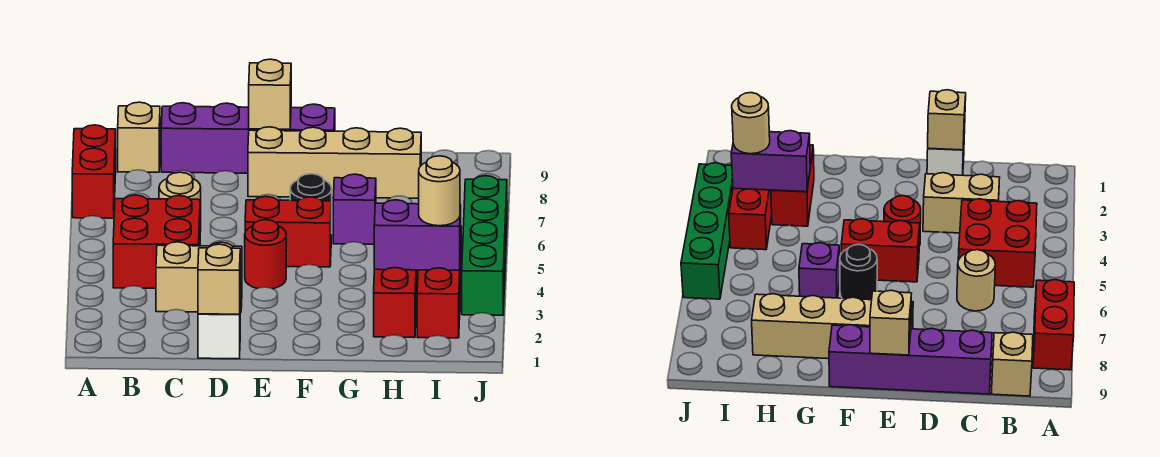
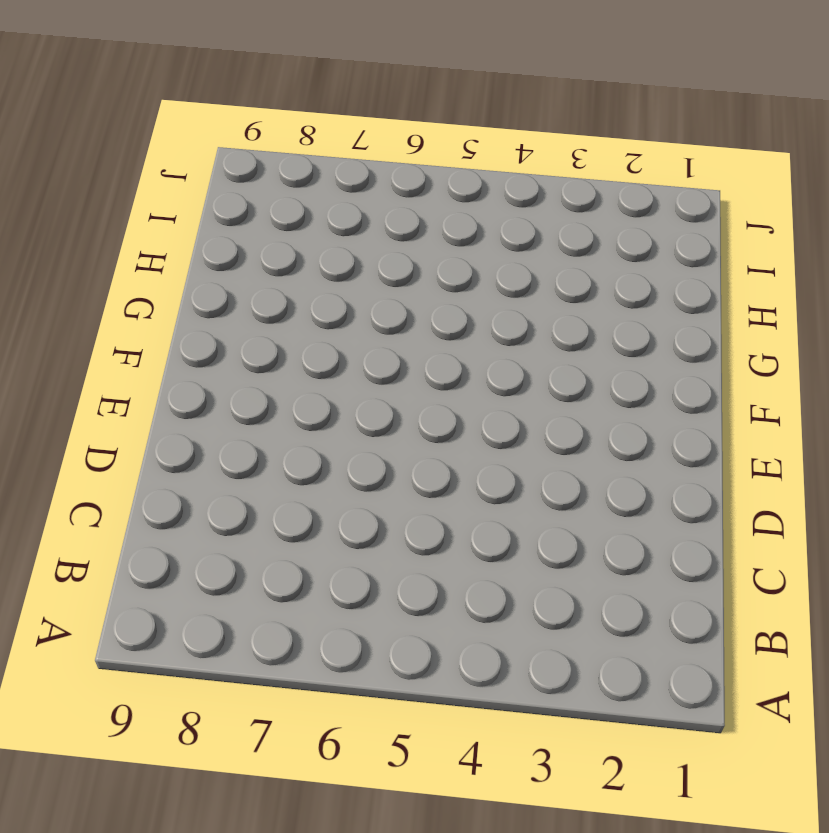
none -> red 1x2 brick [72,125,116,218]
none -> red 2x2 brick [113,195,200,288]
none -> tan 1x1 brick [118,102,160,172]

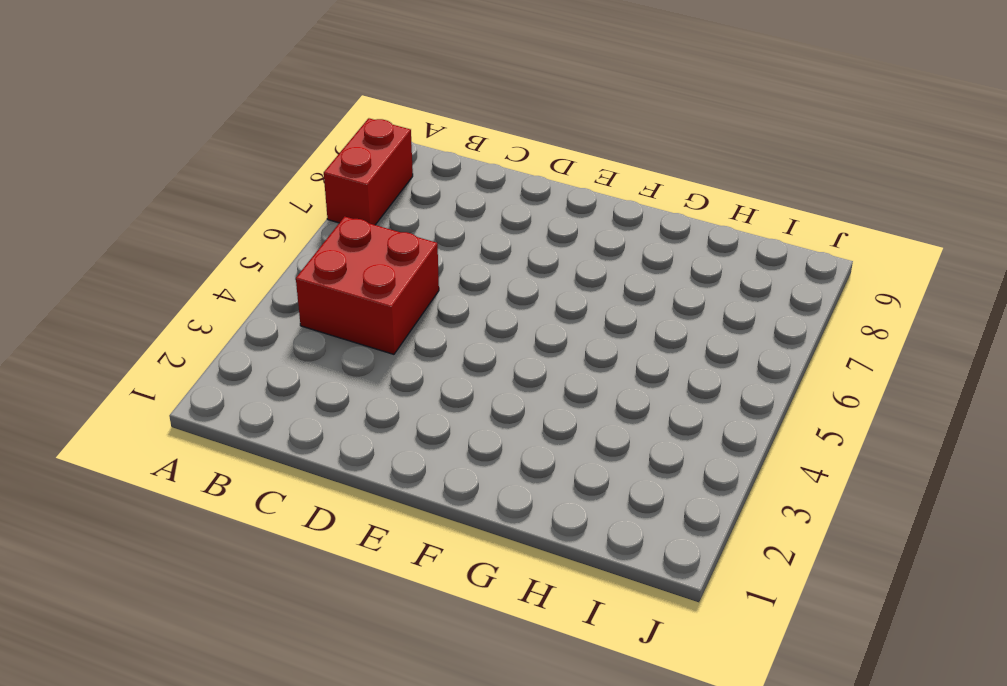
none -> tan 1x1 brick [118,102,160,172]
none -> tan 1x2 brick [156,242,242,312]
none -> tan 1x1 round brick [159,172,201,232]

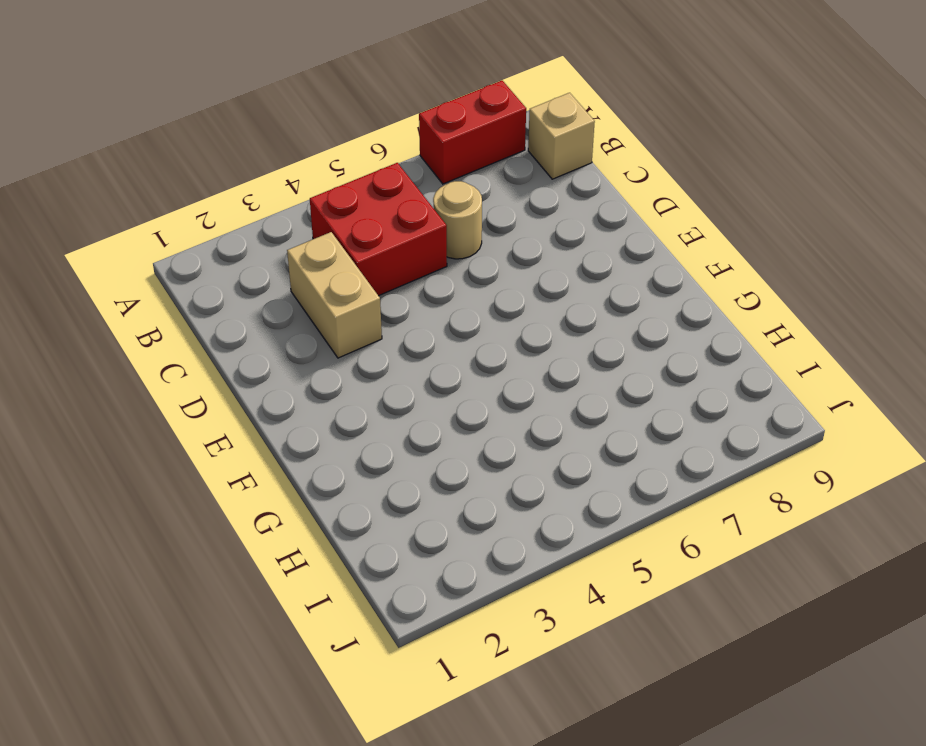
none -> purple 1x4 brick [161,103,335,173]
none -> white 1x1 brick [198,314,240,359]
none -> red 1x1 round brick [245,220,286,289]

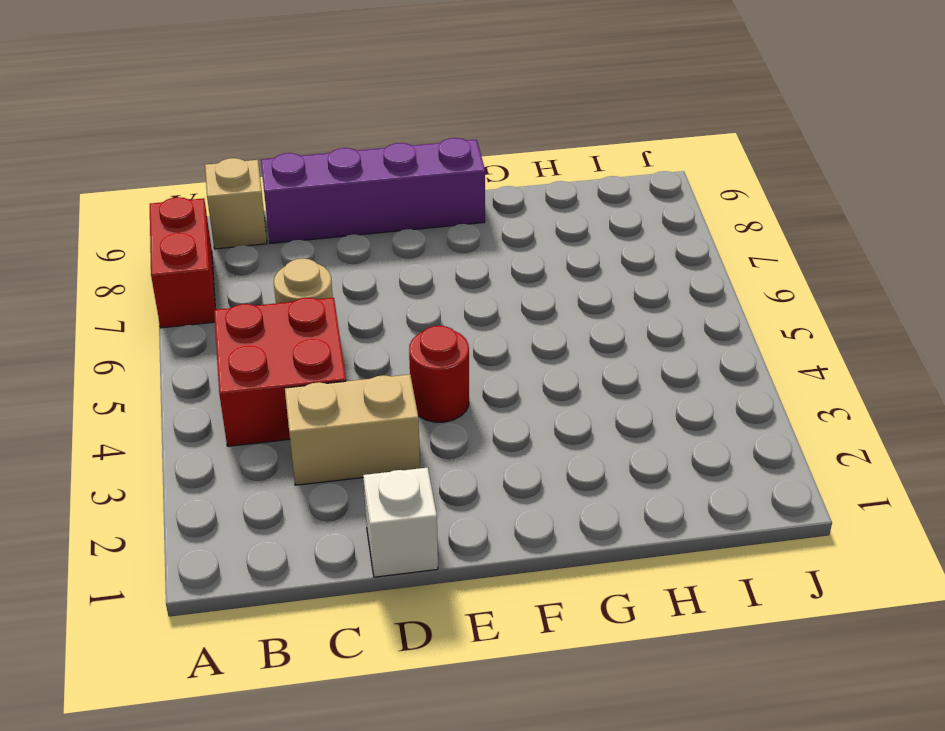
none -> red 1x2 brick [245,197,331,267]
none -> tan 1x4 brick [248,127,421,198]
none -> black 1x1 round brick [290,174,332,233]

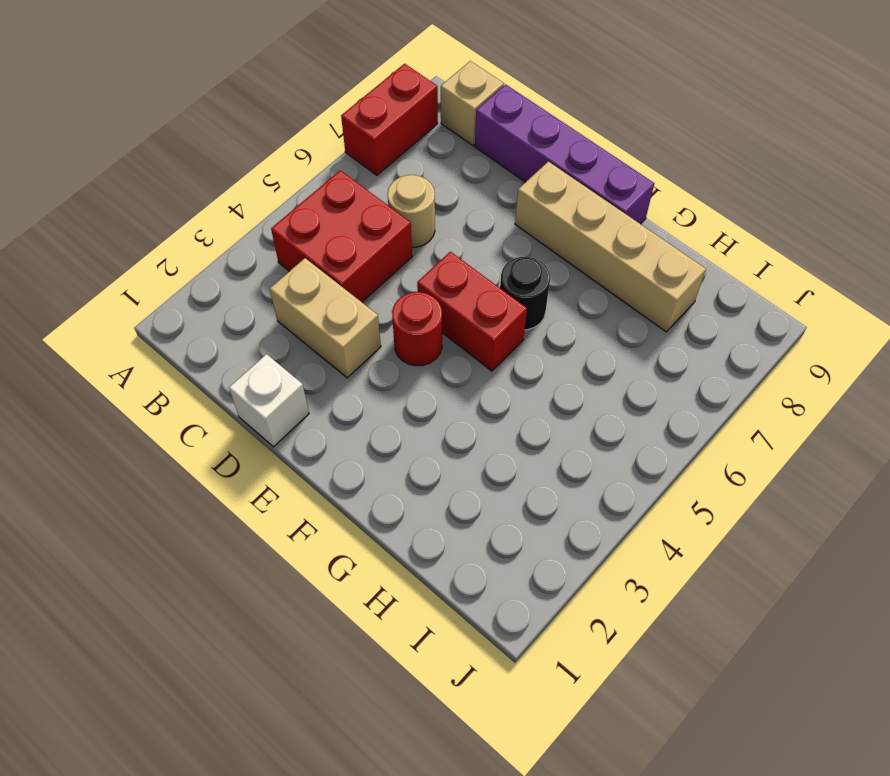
none -> purple 1x1 brick [333,174,376,244]
none -> red 1x2 brick [374,268,417,338]
none -> red 1x3 brick [417,250,461,338]

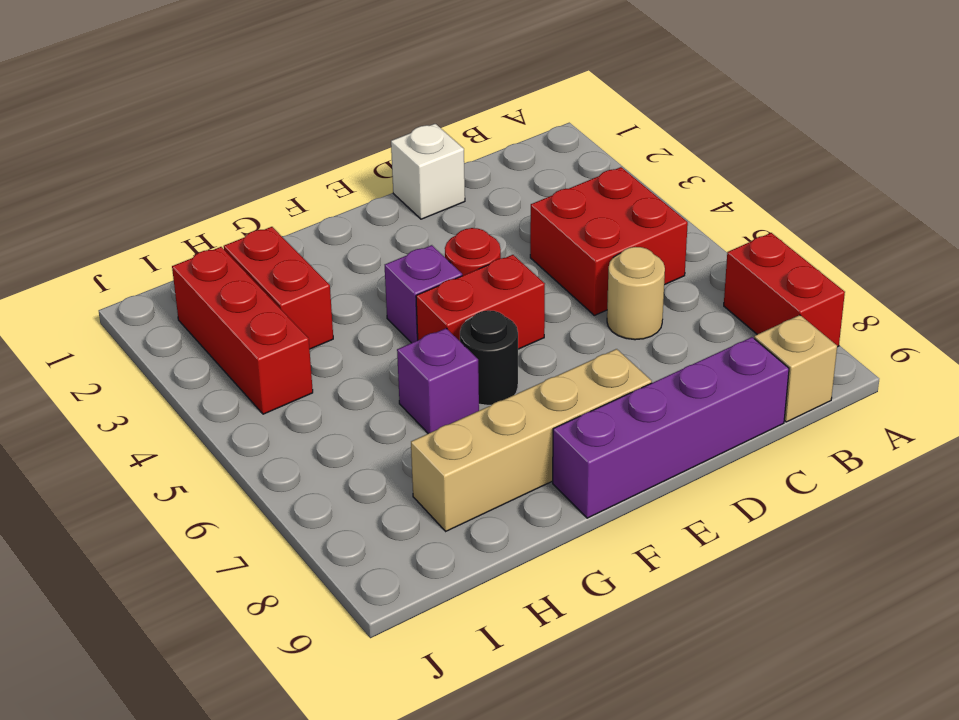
purple 1x1 brick [385,245,462,343] -> none
none -> tan 1x2 brick [156,242,242,312]
none -> green 1x4 brick [462,176,507,315]
none -> tan 1x1 brick [198,244,240,314]

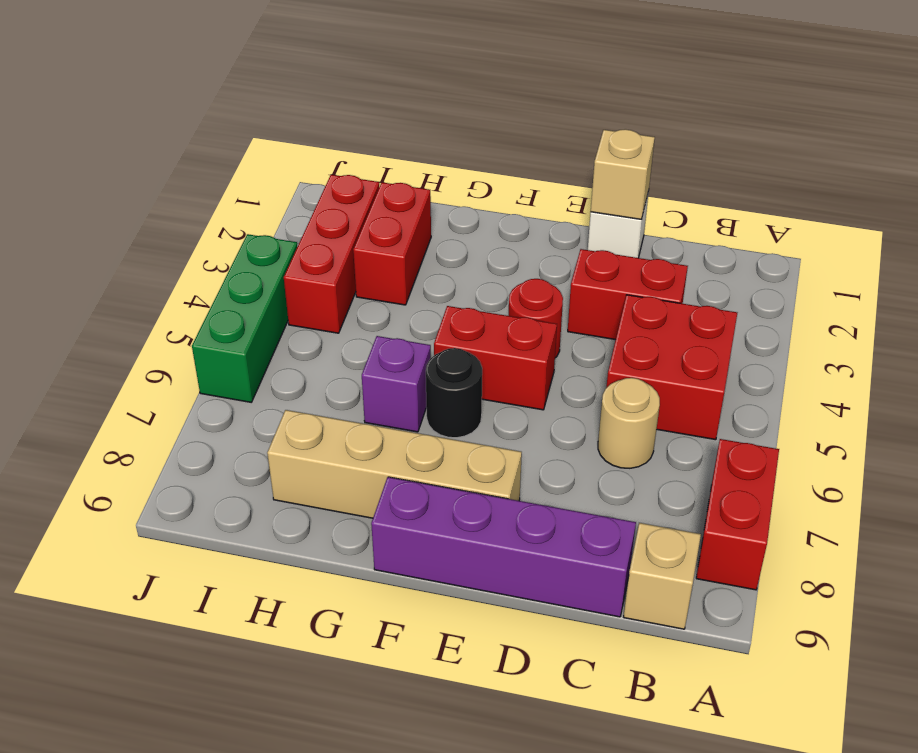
red 1x2 brick [568,249,688,340] -> tan 1x2 brick [156,242,242,312]
green 1x3 brick [192,234,297,402] -> green 1x4 brick [462,176,507,315]
none -> tan 1x1 brick [249,59,291,129]
none -> purple 1x2 brick [374,200,461,270]
none -> tan 1x1 round brick [419,156,460,226]

